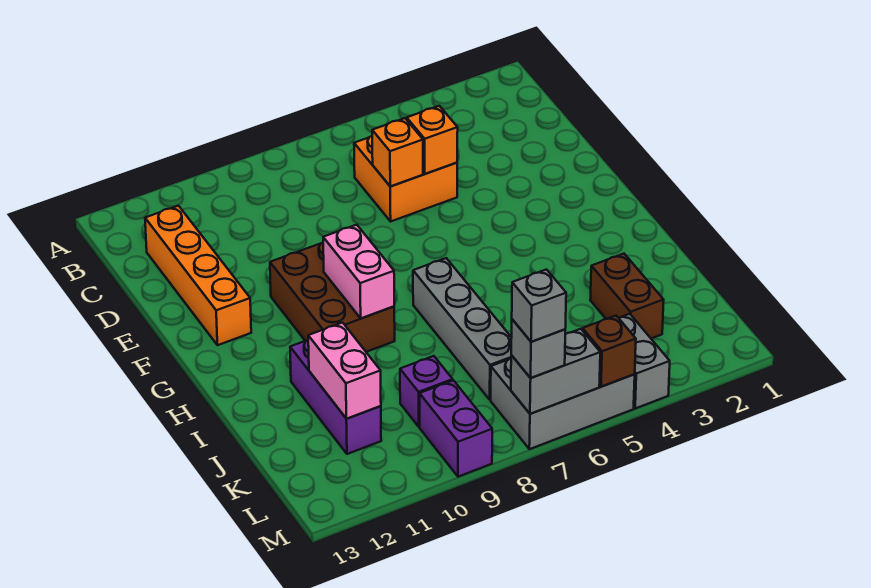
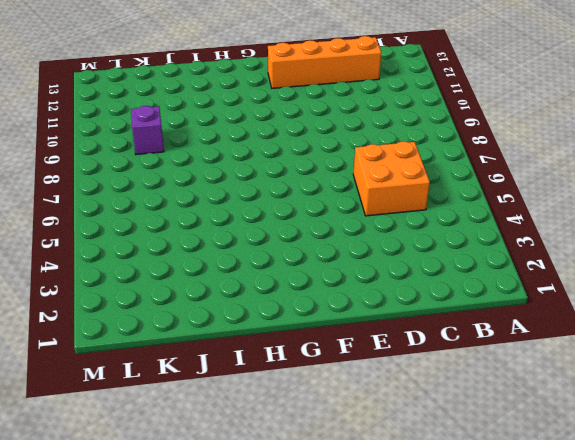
none -> brown 2x3 brick [270,242,395,352]
none -> grey 1x4 brick [413,258,512,400]
none -> purple 1x3 brick [290,340,381,454]

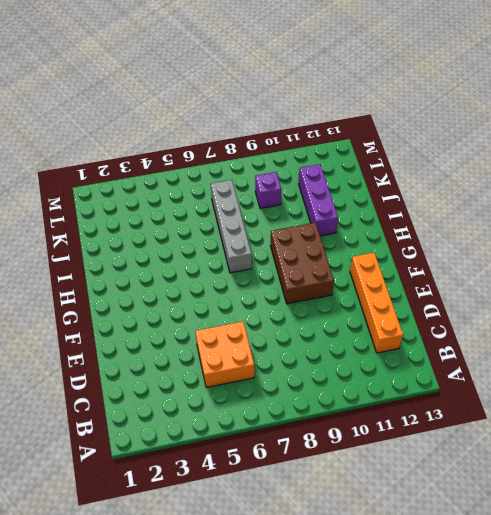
none -> brown 1x2 brick [590,254,664,338]
none -> grey 1x2 brick [619,314,670,408]
none -> grey 2x3 brick [491,358,635,449]

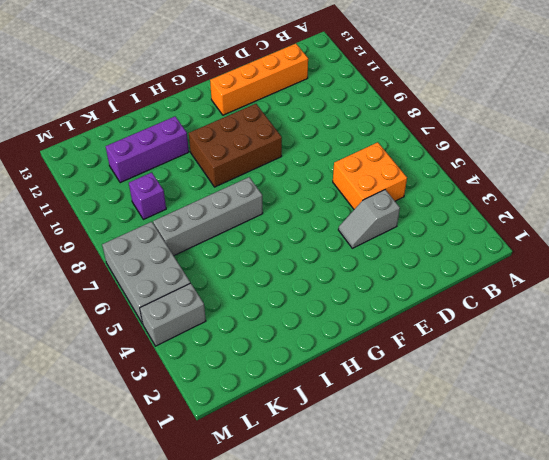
grey 1x2 slope [338,190,400,248] -> none
none -> brown 1x2 brick [590,254,664,338]
none -> purple 1x2 brick [420,380,492,477]
none -> orange 1x1 brick [407,106,458,174]

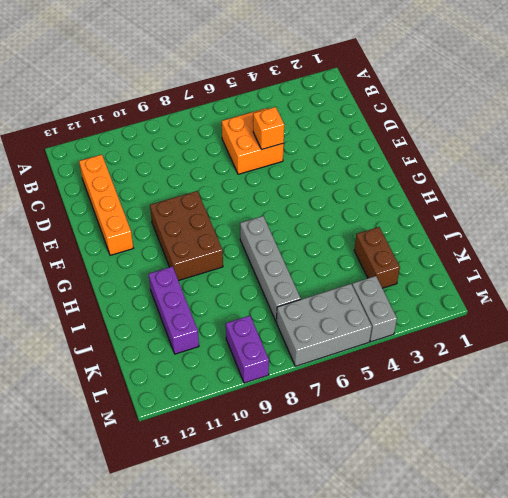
none -> purple 1x1 brick [400,356,453,427]
none -> orange 1x1 brick [372,118,423,186]
none -> pink 1x2 brick [323,225,394,318]

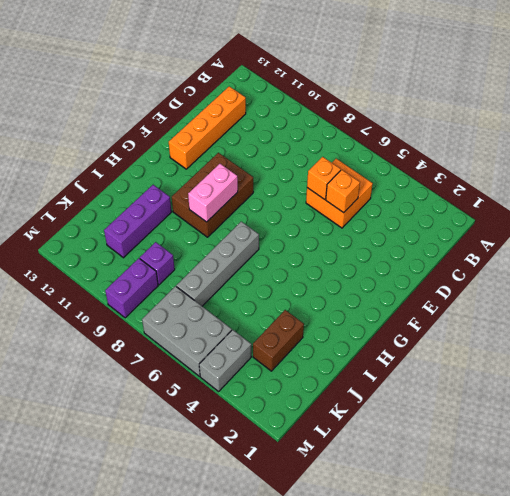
none -> pink 1x2 brick [308,323,381,419]
none -> brown 1x1 brick [583,316,636,387]
none -> grey 1x2 brick [511,329,600,414]

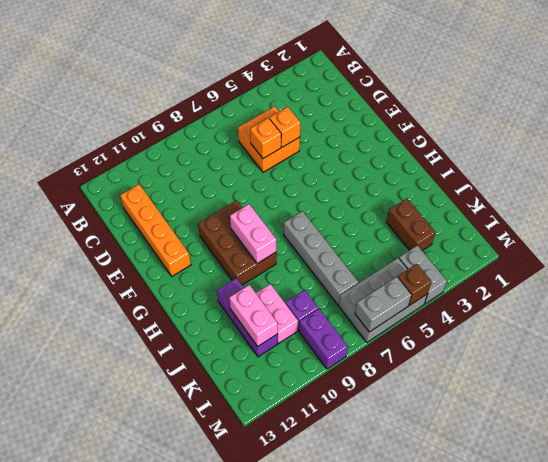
pink 1x2 brick [256,284,298,344] -> none
none -> grey 1x1 brick [511,319,565,378]
none -> grey 1x1 brick [512,269,566,342]

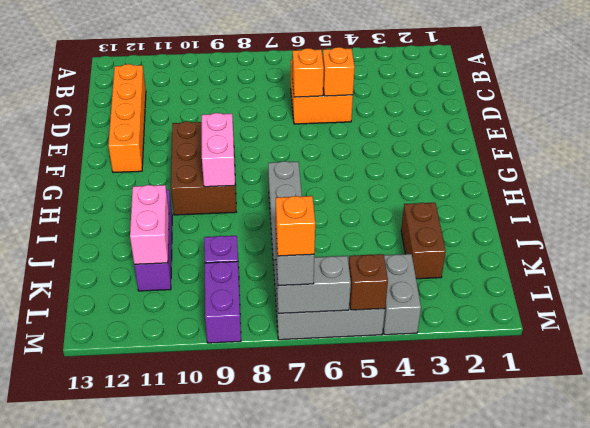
orange 1x1 brick [276,196,315,256] -> grey 1x1 brick [512,269,566,342]

